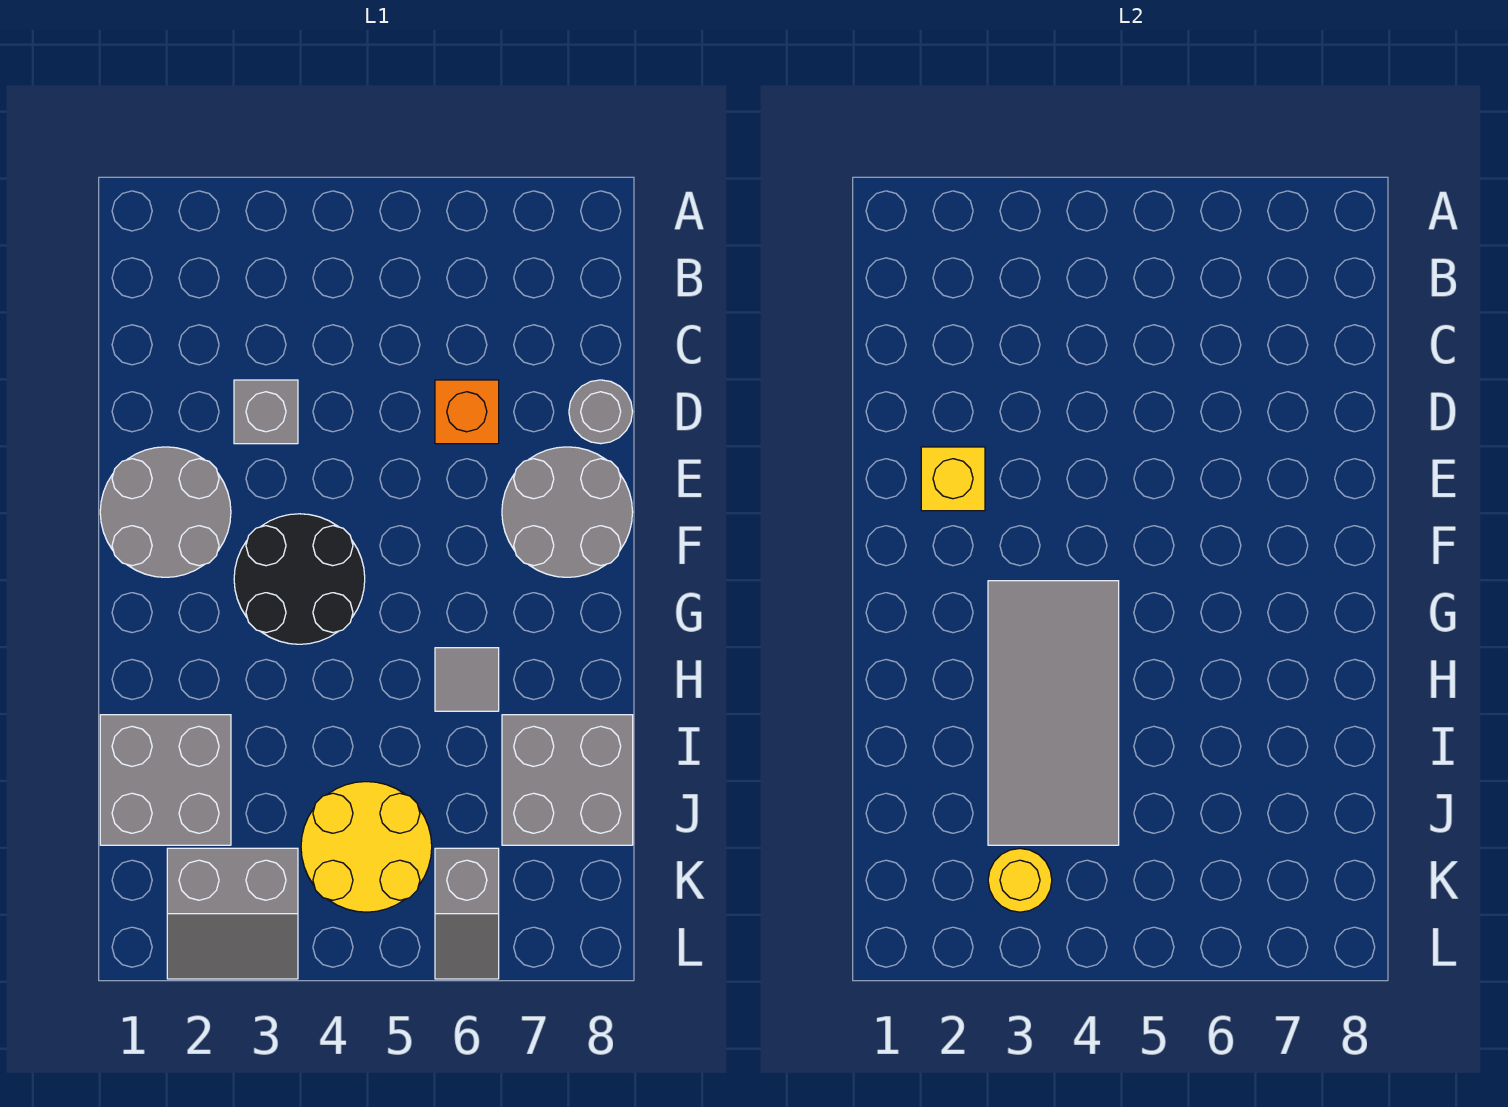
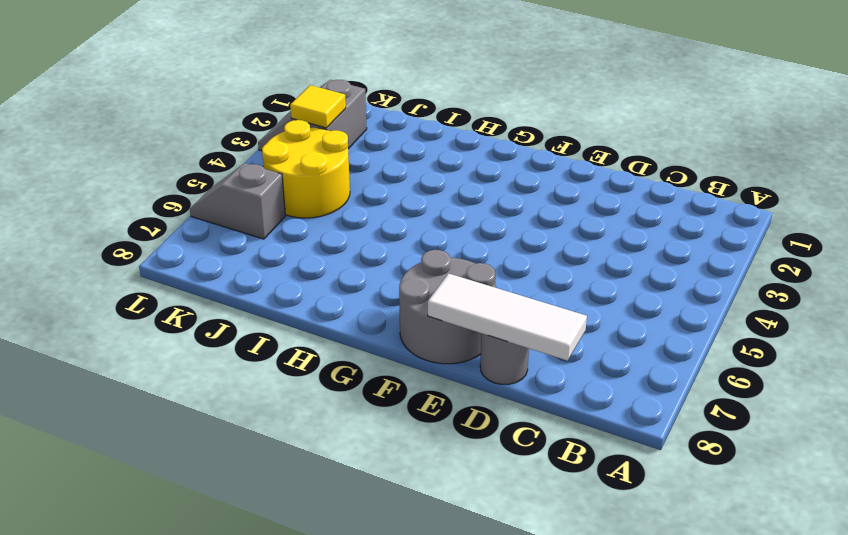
white 1x3 tile [428,273,587,361] -> none
yellow 1x1 tile [290,85,346,128] -> yellow 1x1 round brick [988,849,1052,912]
none -> grey 1x1 brick [234,380,298,444]
none -> orange 1x1 brick [435,380,499,444]
none -> grey 2x2 round brick [100,447,231,577]

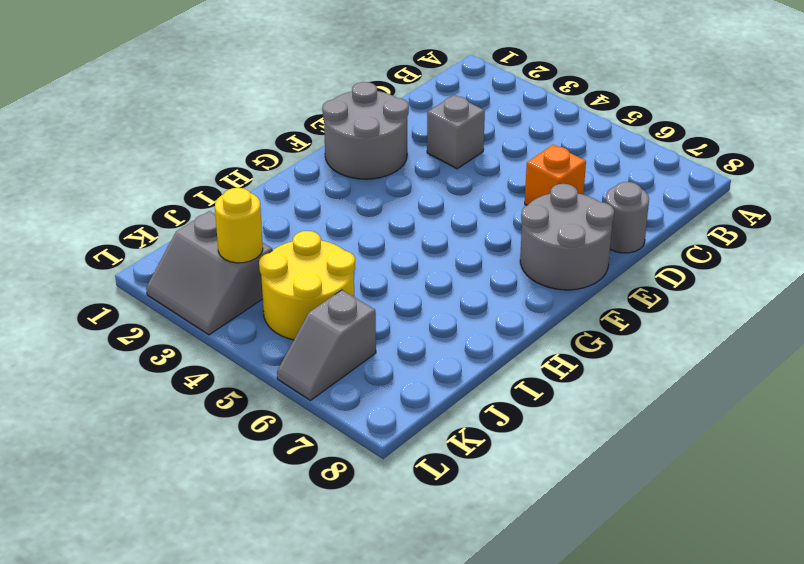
none -> black 2x2 round brick [234,514,365,644]
none -> grey 1x1 tile [435,648,499,711]
none -> grey 2x2 brick [100,715,231,845]

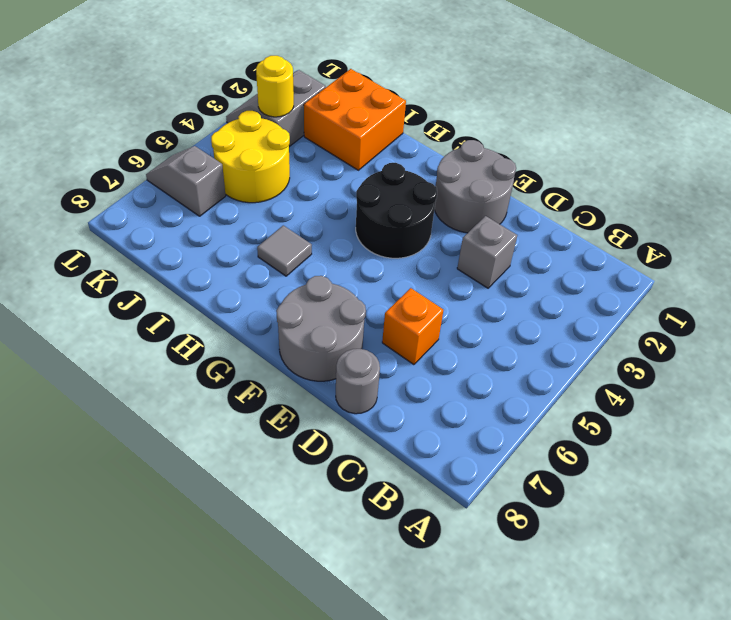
orange 2x2 brick [304,69,406,170] -> grey 2x2 brick [100,715,231,845]
none -> grey 2x2 brick [502,715,633,845]
none -> yellow 1x1 brick [921,447,985,511]
none -> grey 2x4 tile [988,581,1119,845]

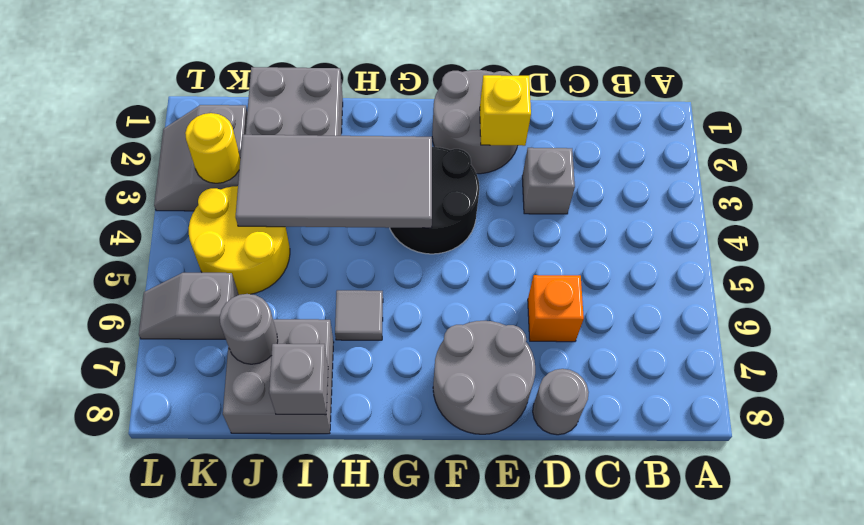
grey 1x1 brick [269,344,328,415] -> none
grey 1x1 round brick [220,294,278,364] -> none

